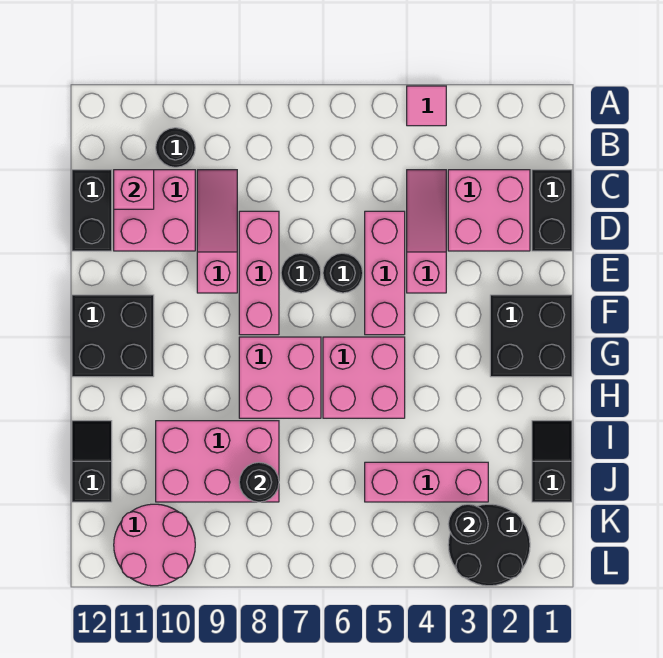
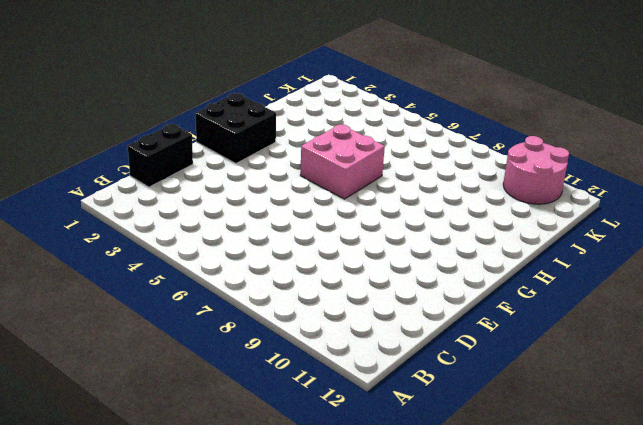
none -> pink 1x1 tile [407,86,446,126]
none -> black 1x1 round brick [156,128,195,167]
none -> pink 2x2 brick [448,170,530,251]

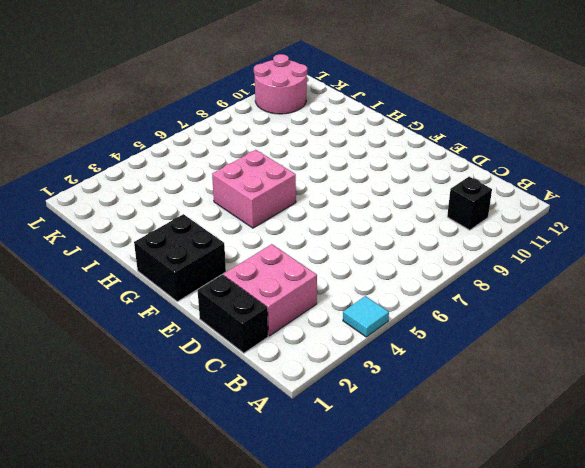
cyan 1x1 tile [343,296,389,337] -> pink 1x1 tile [407,86,446,126]
black 1x1 brick [447,177,492,230] -> black 1x1 round brick [156,128,195,167]
none -> pink 1x3 slope [407,170,446,293]
none -> pink 1x3 slope [197,170,237,293]
none -> pink 2x2 brick [114,170,195,251]

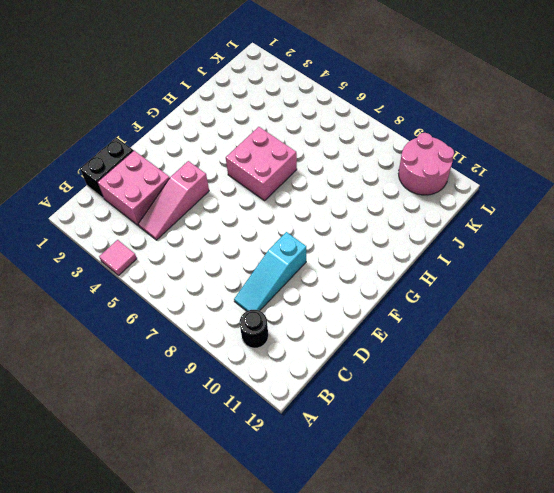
cyan 1x3 slope [234,232,306,311] -> pink 1x3 slope [197,170,237,293]
none -> pink 2x2 brick [114,170,195,251]
none -> black 1x2 brick [72,170,112,251]
none -> pink 1x3 brick [365,211,405,335]

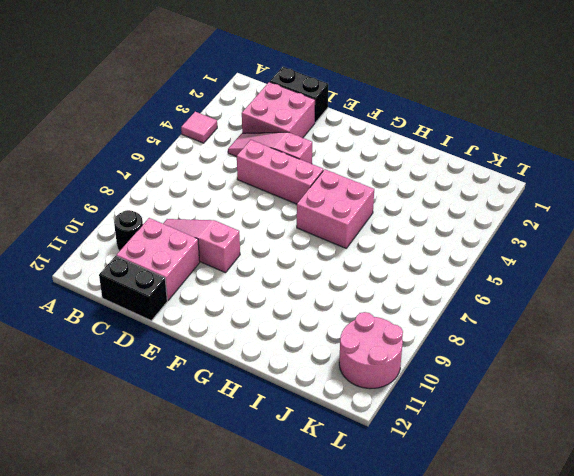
none -> pink 1x3 brick [239,211,279,335]
none -> black 1x1 round brick [323,253,363,293]
none -> black 1x1 round brick [281,253,321,293]

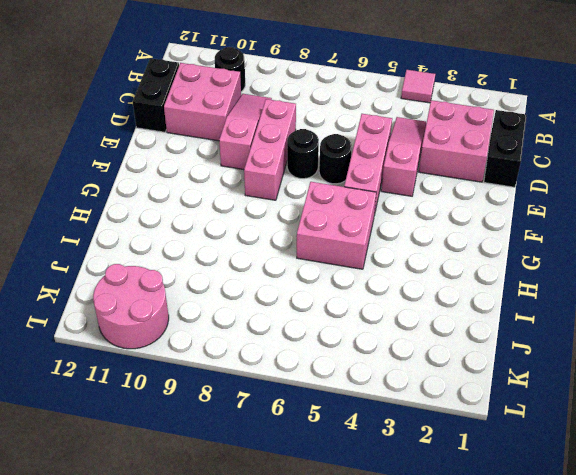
none -> black 2x2 brick [490,295,572,377]
none -> black 2x2 brick [72,295,154,377]
none -> pink 2x2 brick [239,337,321,418]

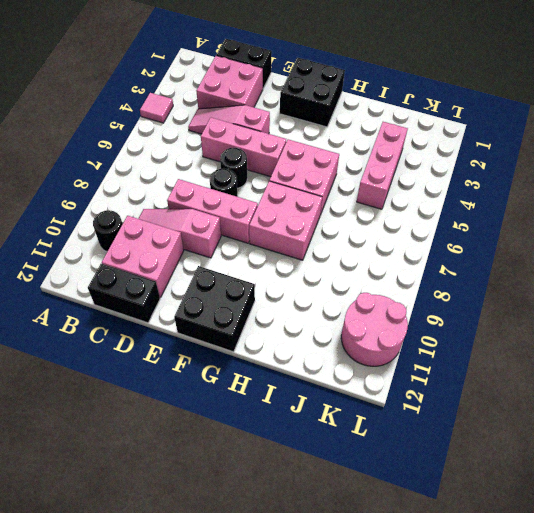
none -> black 1x2 slope [532,421,572,502]
none -> pink 2x3 brick [156,421,279,502]
none -> black 1x2 slope [72,421,112,502]

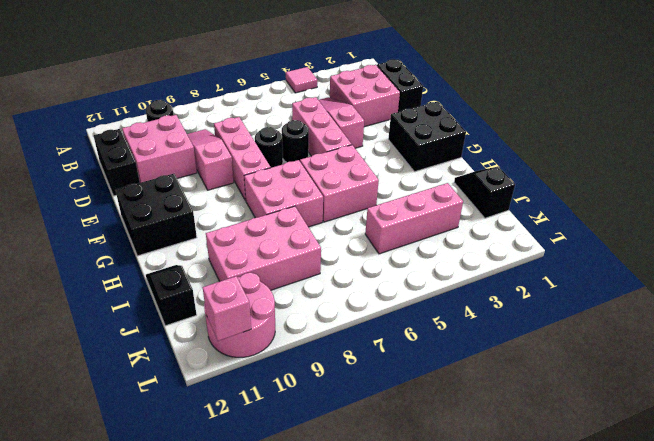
pink 1x1 brick [203,276,251,341] -> pink 1x1 brick moved to [114,170,154,209]
none -> black 2x2 round brick [448,504,530,586]
none -> black 1x1 round brick [239,462,279,502]
none -> black 1x1 round brick [448,504,488,544]

